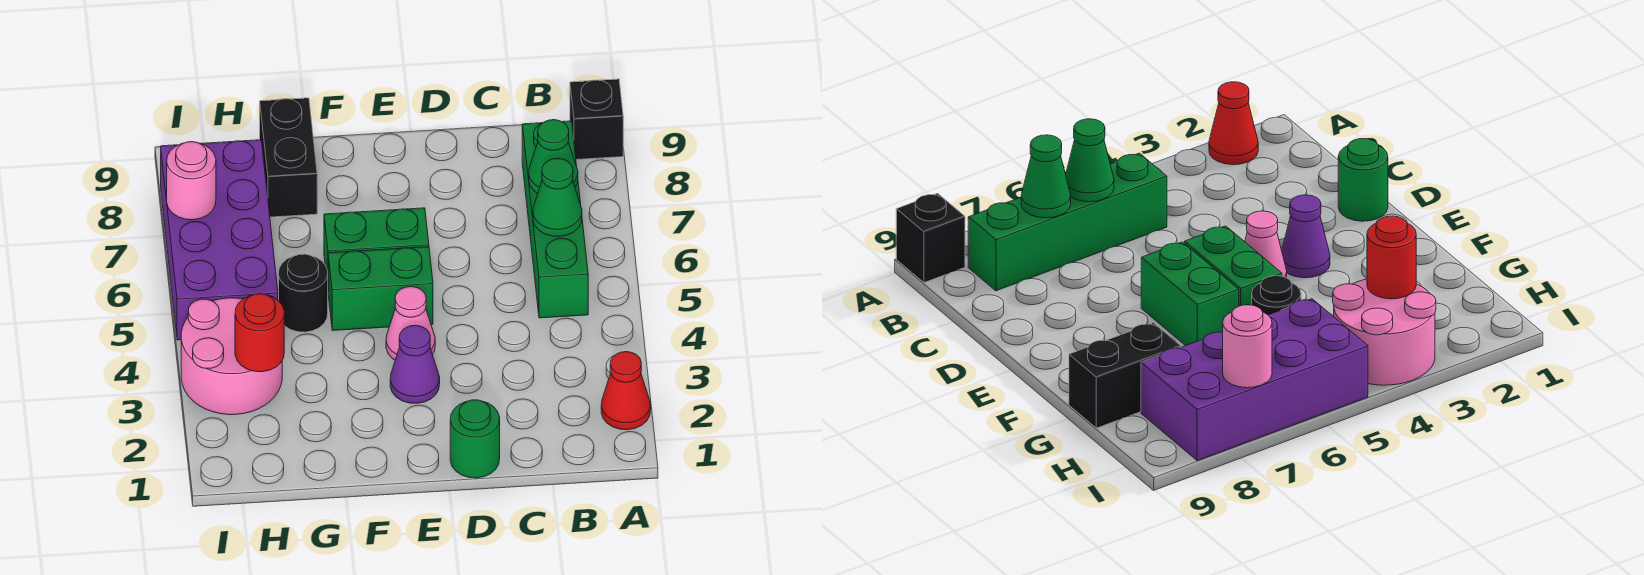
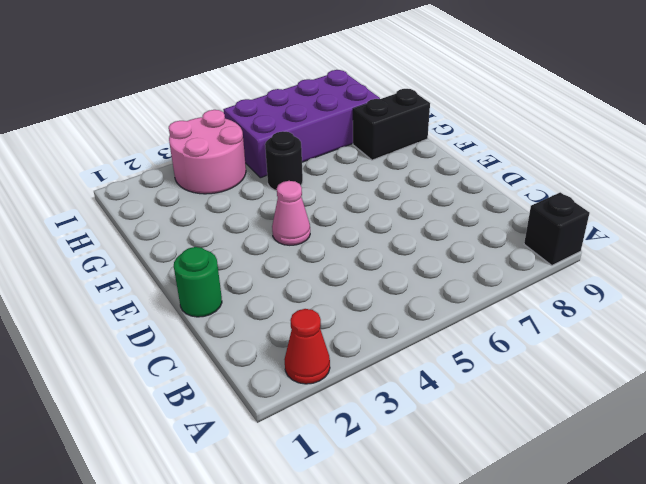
none -> green 1x4 brick [522,121,588,318]
none -> purple 1x1 cone [390,325,440,403]
none -> green 1x2 brick [328,247,433,331]

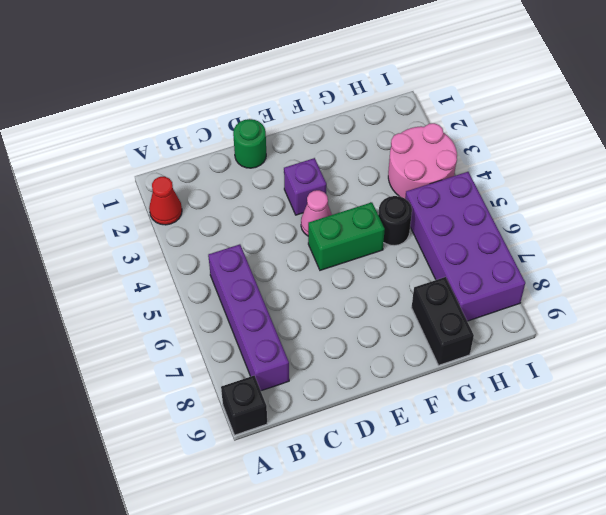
purple 1x4 brick [208,244,289,391] -> green 1x4 brick [522,121,588,318]
purple 1x1 brick [284,158,326,215] -> purple 1x1 cone [390,325,440,403]
none -> green 1x2 brick [324,208,429,271]
none -> green 1x1 cone [533,158,582,237]
none -> green 1x1 cone [529,120,578,193]

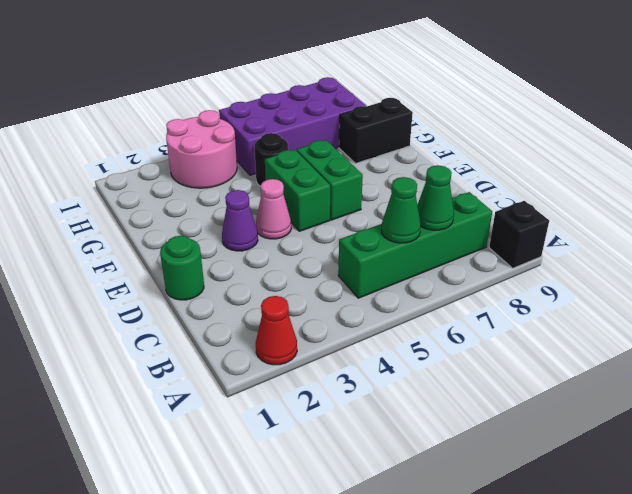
none -> red 1x1 round brick [235,294,284,372]
none -> pink 1x1 round brick [167,142,216,220]

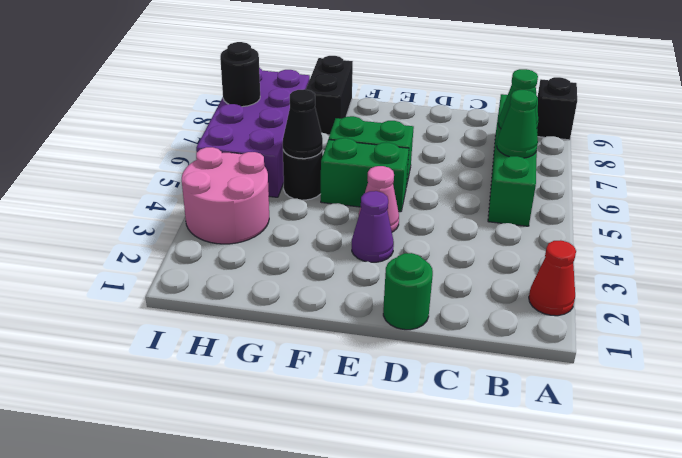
black 1x1 cone [283,89,323,159] -> none
black 1x1 round brick [220,42,260,107] -> pink 1x1 round brick [167,142,216,220]
none -> red 1x1 round brick [235,294,284,372]

